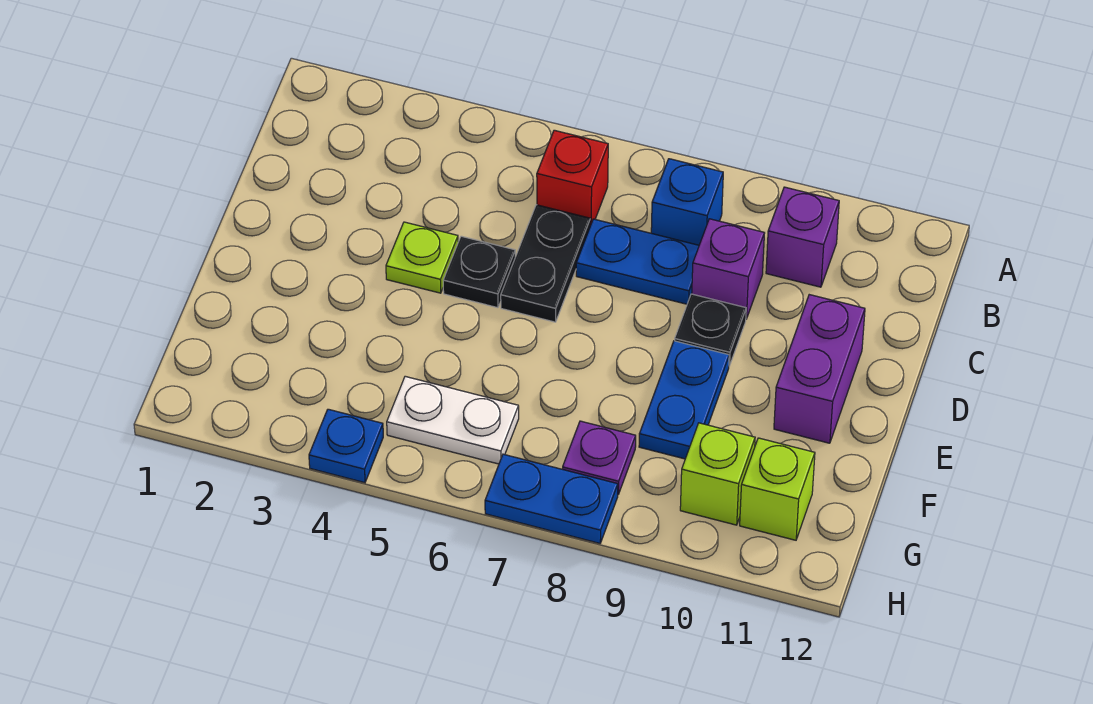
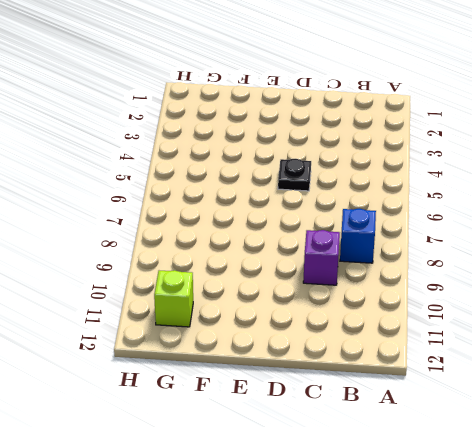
none -> red 1x1 brick [537,130,608,226]
none -> purple 1x1 brick [766,187,839,287]
none -> black 1x2 plate [501,205,590,322]

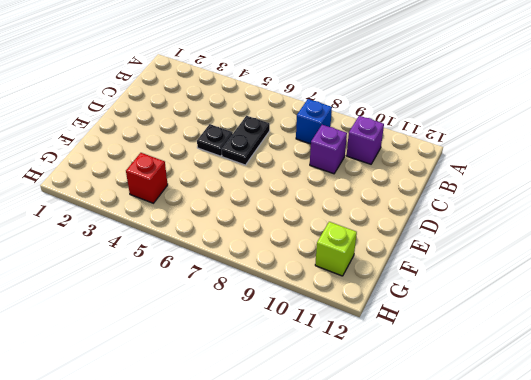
red 1x1 brick [126,153,168,203] -> red 1x1 brick moved to [537,130,608,226]
none -> blue 1x2 plate [576,219,699,304]
none -> lime 1x1 plate [386,222,458,293]
none -> black 1x1 plate [675,294,746,366]

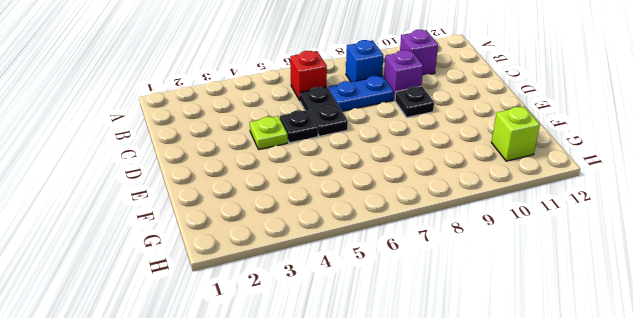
none -> purple 1x2 brick [774,295,865,443]
none -> blue 1x2 plate [639,341,729,459]
none -> white 1x2 plate [387,376,519,464]

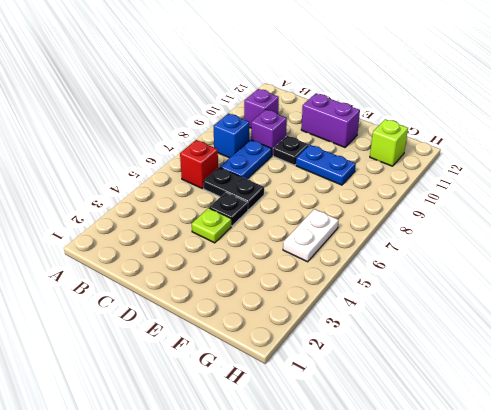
none -> purple 1x1 plate [563,421,636,494]
none -> lime 1x1 brick [680,423,755,525]
none -> blue 1x1 plate [309,409,383,483]

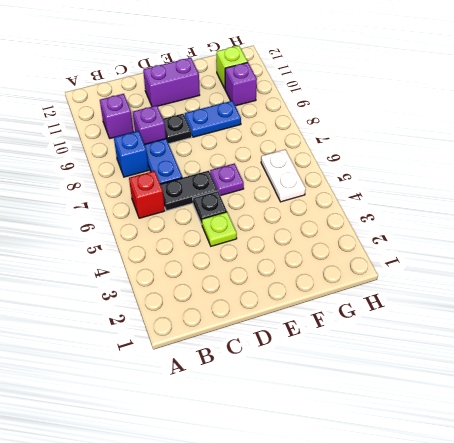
purple 1x1 plate [210,163,244,196] -> purple 1x1 plate moved to [563,421,636,494]
purple 1x1 brick [225,62,257,106] -> lime 1x1 brick [680,423,755,525]
none -> blue 1x1 plate [309,409,383,483]
none -> blue 1x2 plate [485,454,618,543]

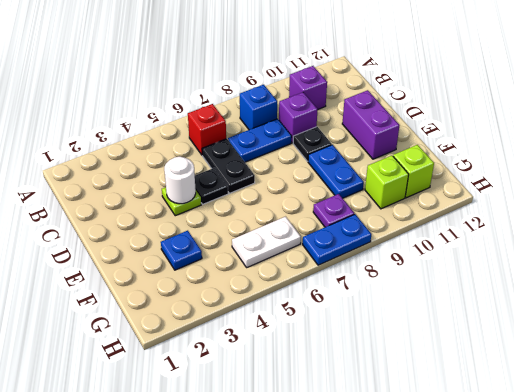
white 1x1 round brick [164,157,196,204] -> none
blue 1x1 plate [161,231,202,270] -> blue 1x1 plate moved to [309,409,383,483]

